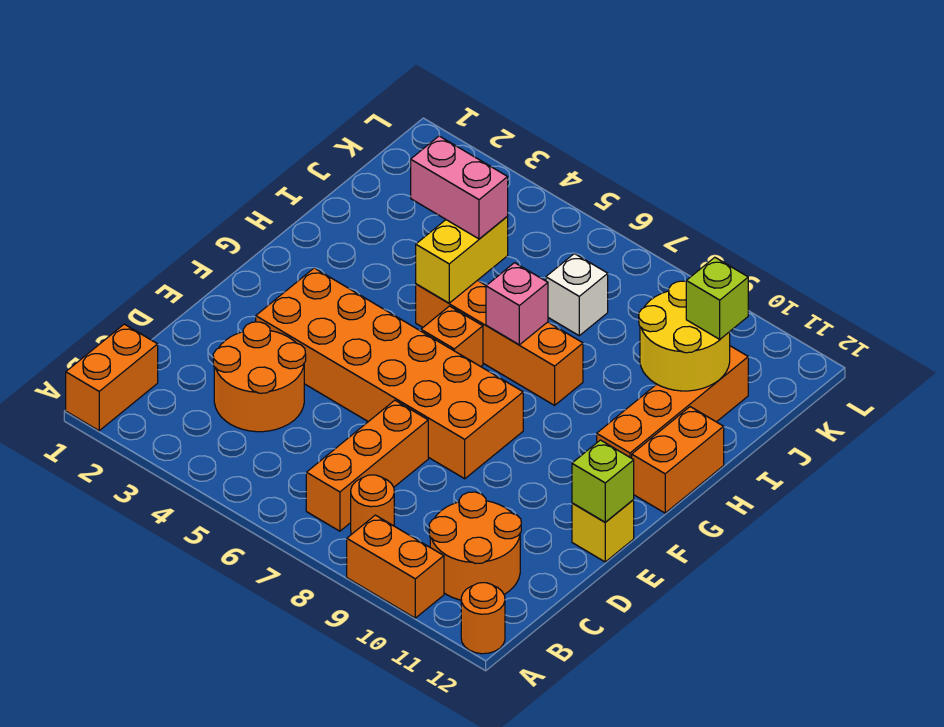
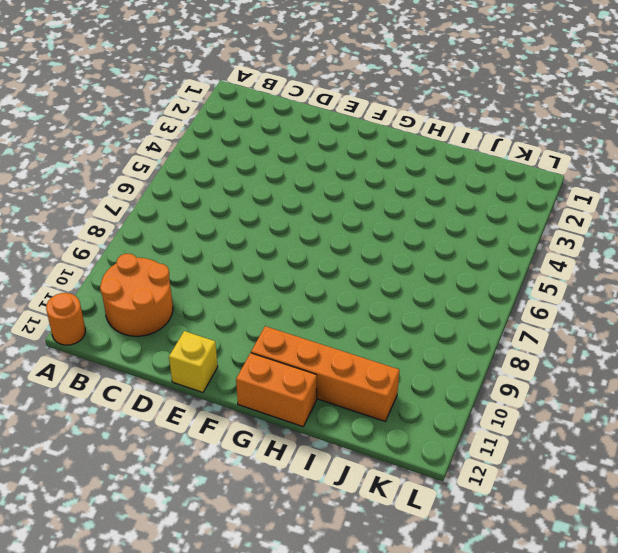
none -> orange 1x2 brick [66,324,158,431]
none -> orange 1x2 brick [347,515,444,618]
none -> orange 1x3 brick [306,400,428,531]

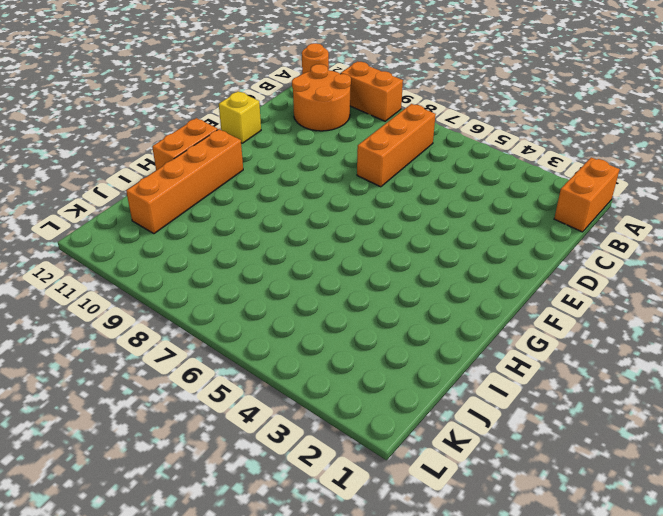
none -> orange 1x1 round brick [351,475,394,534]
none -> orange 2x2 round brick [213,322,306,432]
none -> orange 2x6 brick [256,268,523,479]

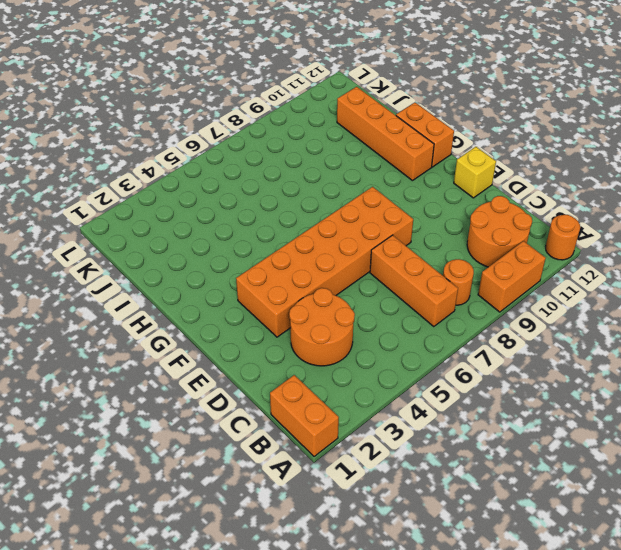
none -> orange 1x1 brick [421,306,483,367]
none -> orange 1x4 brick [416,280,583,405]
none -> white 1x1 brick [546,254,608,336]

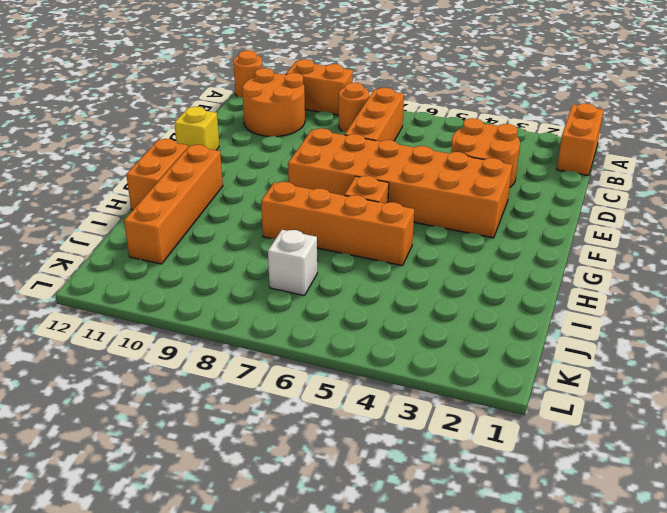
none -> lime 1x1 brick [572,440,634,522]
none -> yellow 1x2 brick [416,217,508,303]
none -> pink 1x1 brick [486,263,548,345]

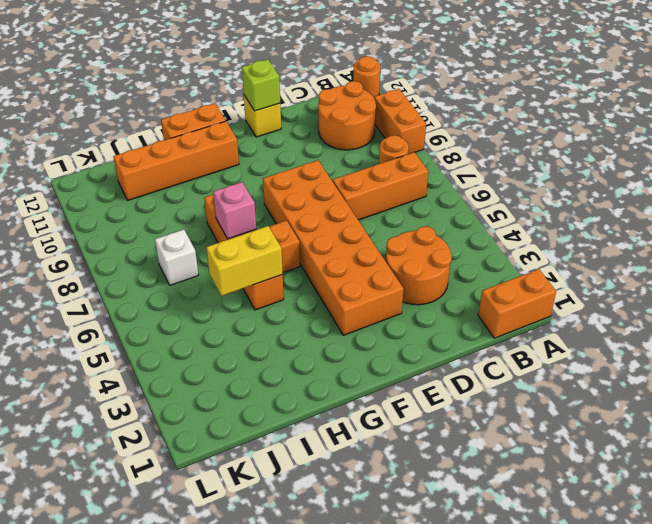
none -> yellow 2x2 round brick [639,281,730,391]
none -> pink 1x2 brick [411,136,508,239]
none -> lime 1x1 brick [686,257,748,339]

